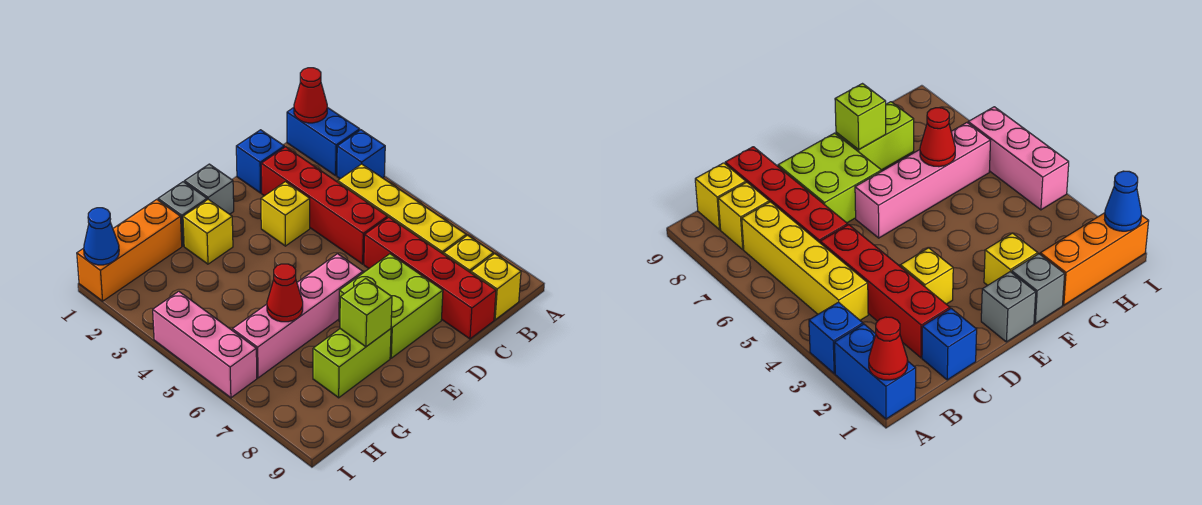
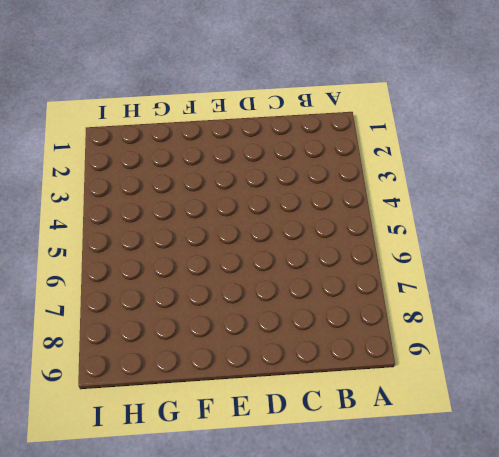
none -> blue 1x2 brick [287,107,360,176]
none -> blue 1x1 brick [337,130,385,179]
none -> yellow 1x4 brick [338,164,466,254]

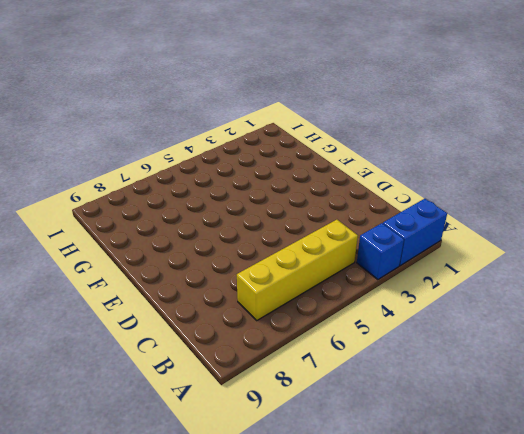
none -> yellow 1x1 brick [444,235,493,273]
none -> yellow 1x1 brick [471,254,521,320]
none -> blue 1x1 brick [236,130,284,193]

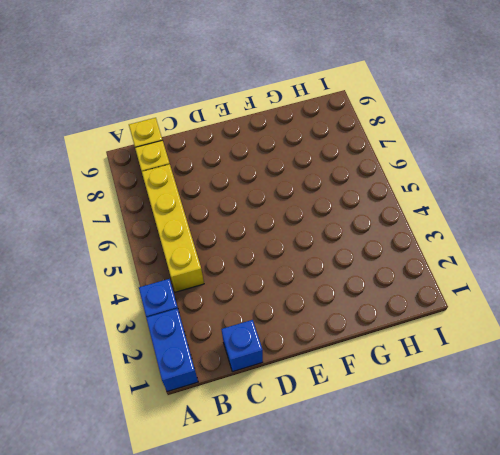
none -> red 1x4 brick [261,147,388,264]
none -> red 1x4 brick [364,217,496,339]
none -> yellow 1x1 brick [261,182,310,246]

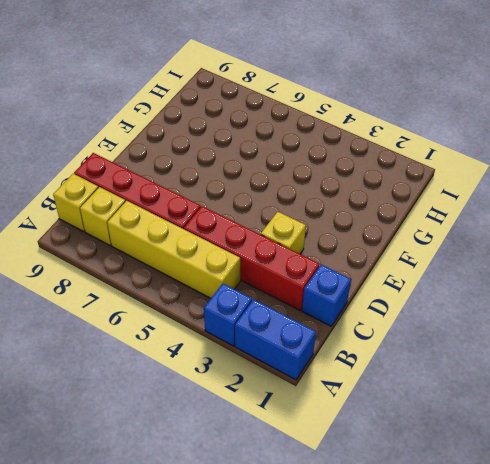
none -> lime 2x2 brick [339,254,443,358]
none -> grey 1x1 brick [184,164,234,214]
none -> pink 1x4 brick [232,254,363,378]

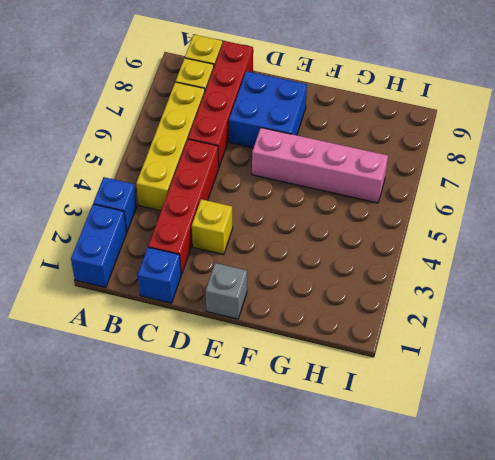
blue 2x2 brick [229,71,307,148] -> lime 2x2 brick [339,254,443,358]
none -> grey 1x1 brick [158,182,207,246]
none -> yellow 1x1 brick [183,199,233,264]
none -> lime 1x2 brick [313,329,391,398]

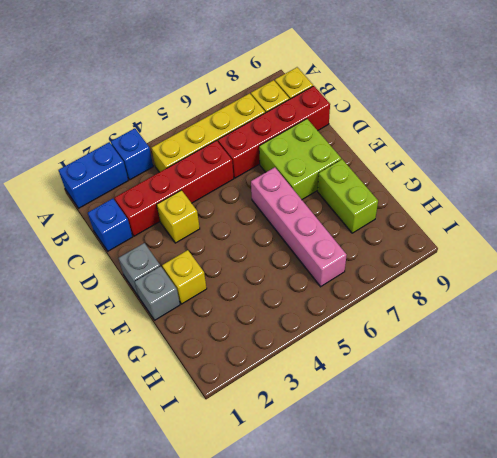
none -> orange 1x3 brick [77,199,182,301]
none -> pink 1x3 brick [153,291,257,398]
none -> red 1x1 cone [294,68,327,123]

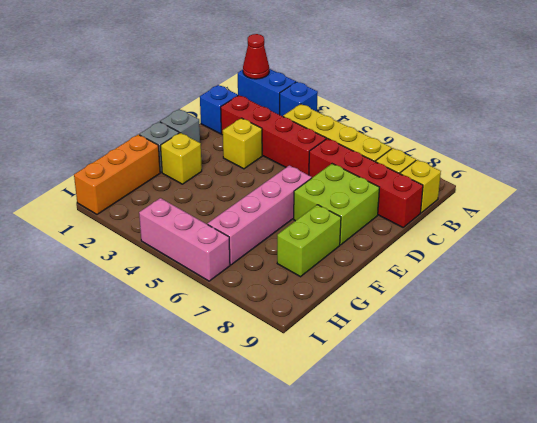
none -> lime 1x1 brick [340,279,392,347]
none -> red 1x1 cone [267,264,303,322]
none -> blue 1x1 cone [84,208,119,265]

